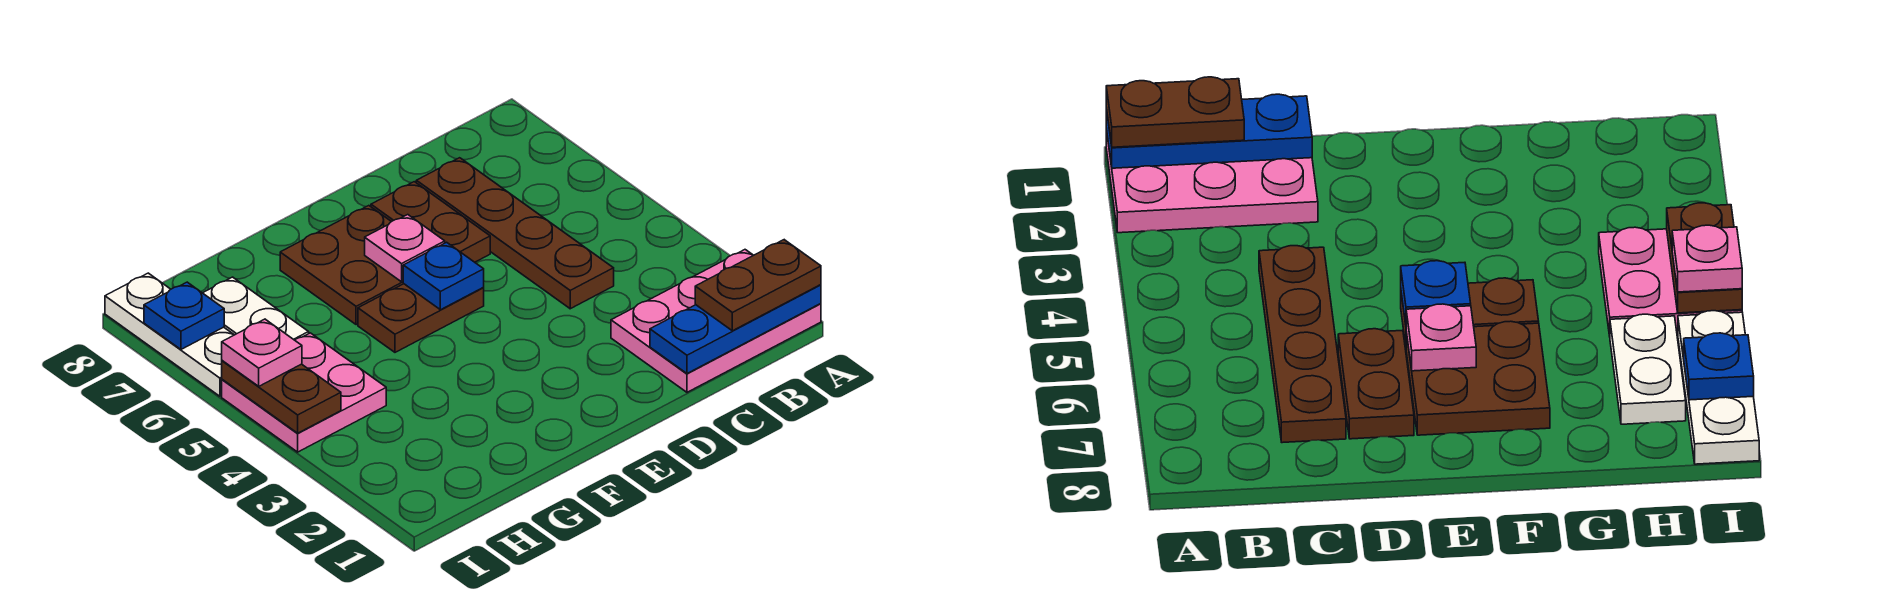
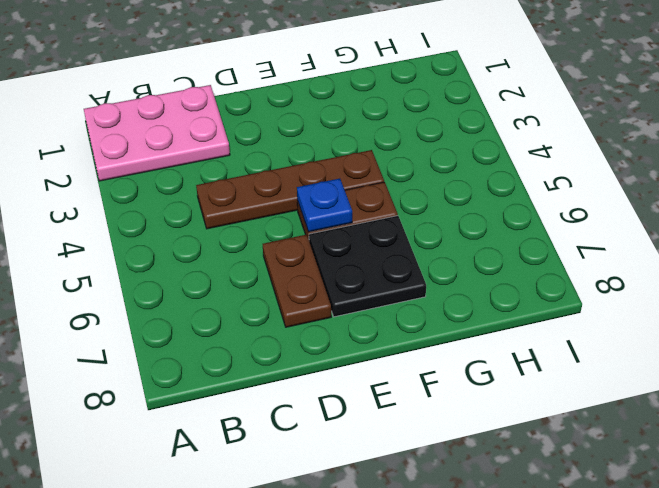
brown 1x4 plate [196,150,384,229] -> brown 1x4 plate turned to [416,158,614,309]
black 2x2 plate [309,216,426,317] -> brown 2x2 plate [280,206,404,325]
none -> pink 2x2 plate [222,333,386,452]
none -> white 1x2 plate [203,277,309,340]
none -> white 1x3 plate [105,273,234,396]

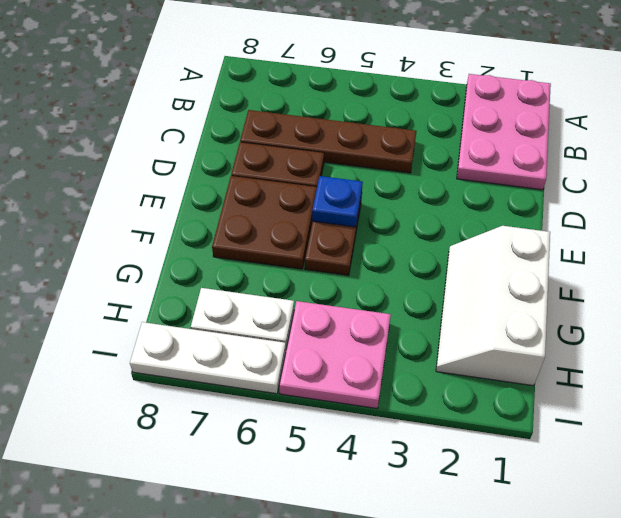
white 2x3 slope [436,226,550,386] -> none
none -> blue 1x3 plate [650,285,821,373]
none -> pink 1x1 plate [365,215,445,282]
none -> brown 1x2 plate [222,361,341,433]

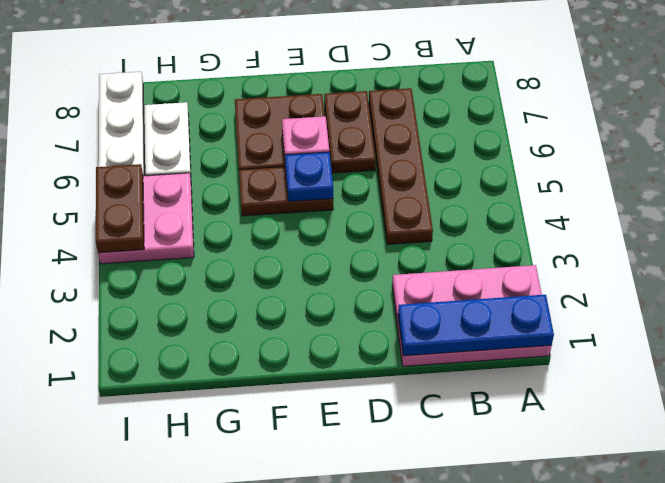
none -> blue 1x1 plate [144,282,224,349]
none -> brown 1x2 plate [695,240,821,331]
none -> pink 1x1 plate [222,319,302,386]

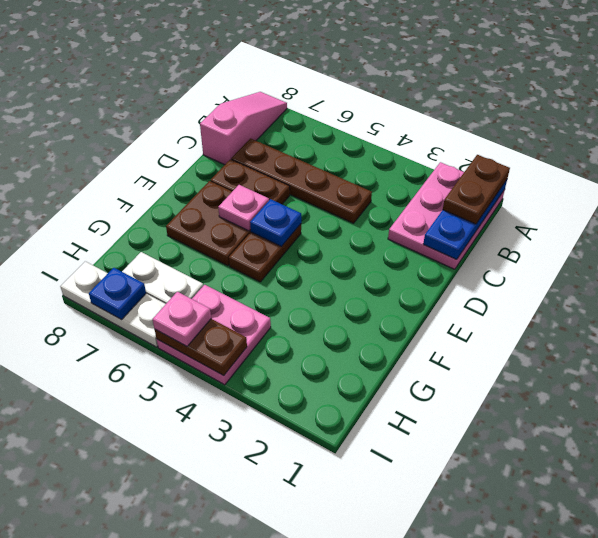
pink 1x3 slope [200,92,287,165] -> none

